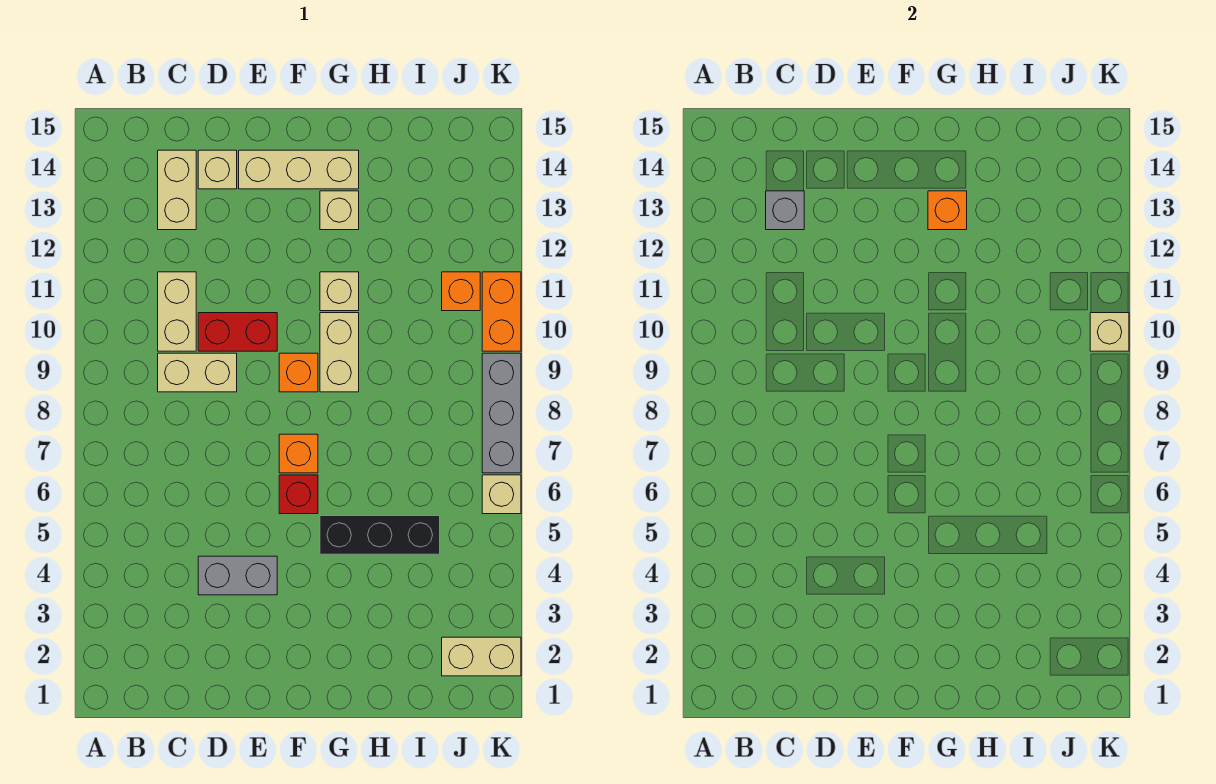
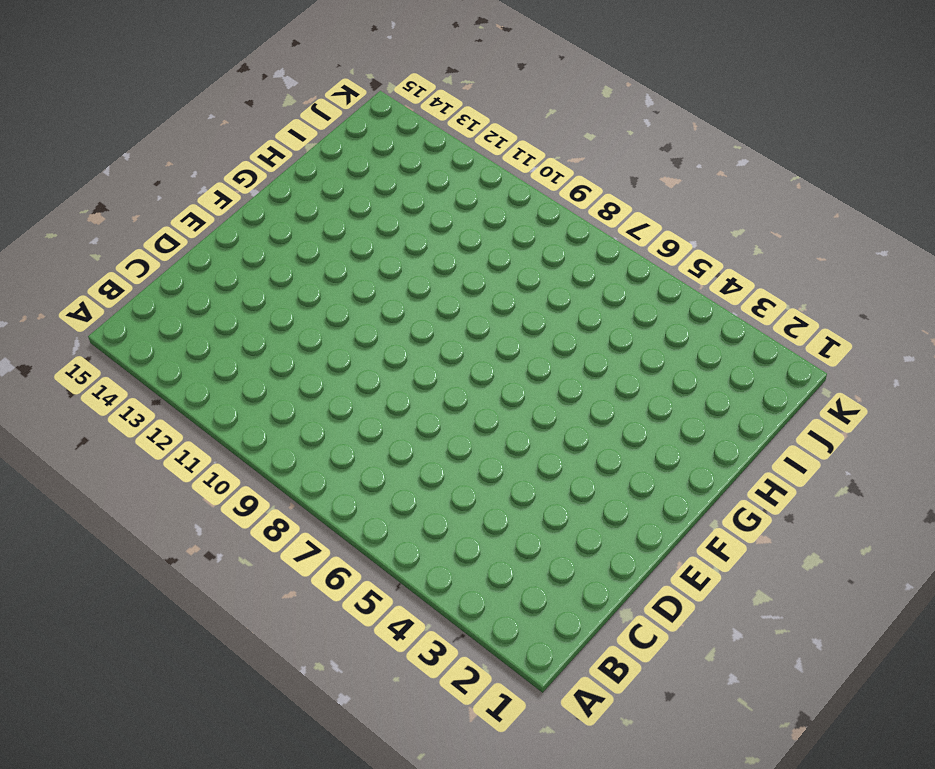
none -> tan 1x2 brick [158,353,237,392]
none -> tan 1x2 brick [158,272,196,351]
none -> tan 1x2 brick [158,150,196,230]

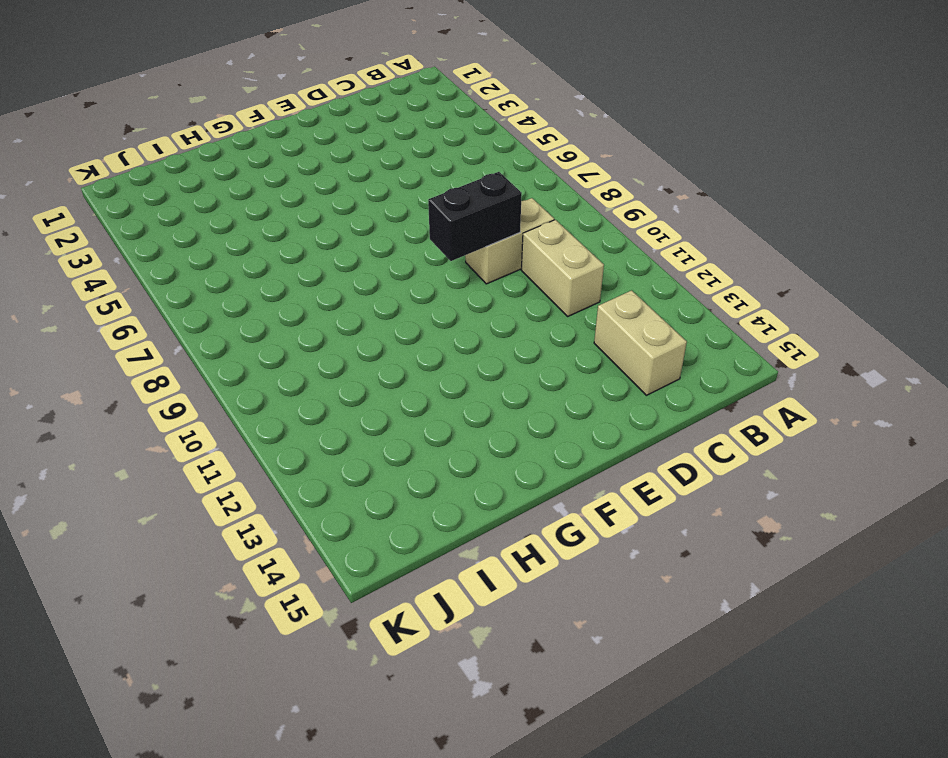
black 1x2 brick [428,172,522,261] -> none
none -> grey 1x2 brick [198,556,277,595]
none -> red 1x2 brick [198,313,277,351]
none -> tan 1x1 brick [198,150,237,189]

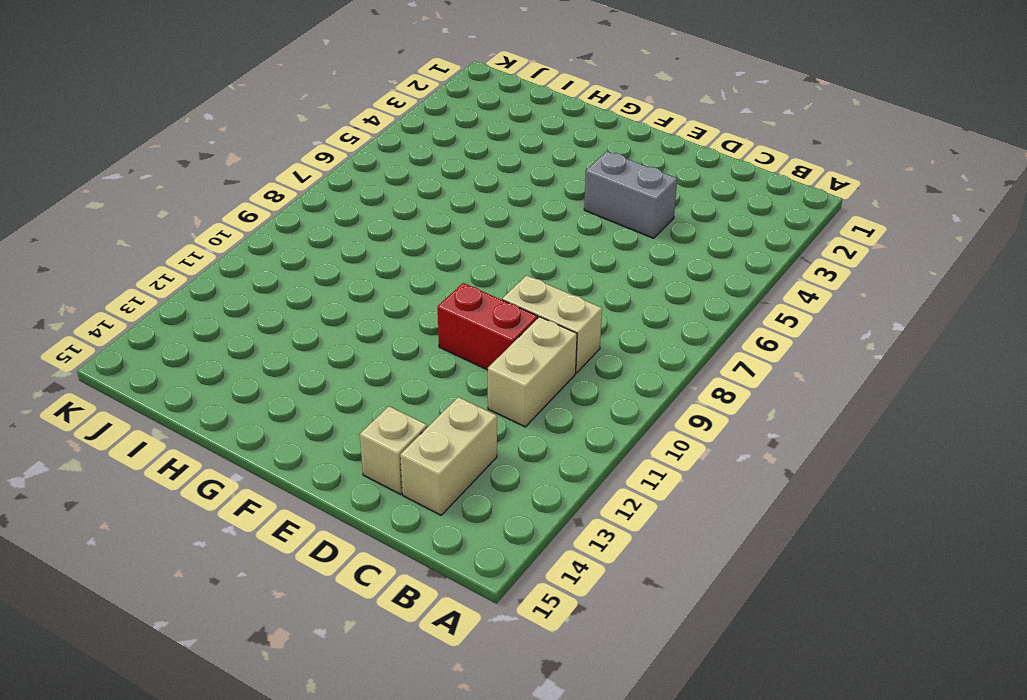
none -> tan 1x3 brick [239,150,359,189]
none -> red 1x1 brick [279,475,318,514]
none -> orange 1x1 brick [279,434,318,473]

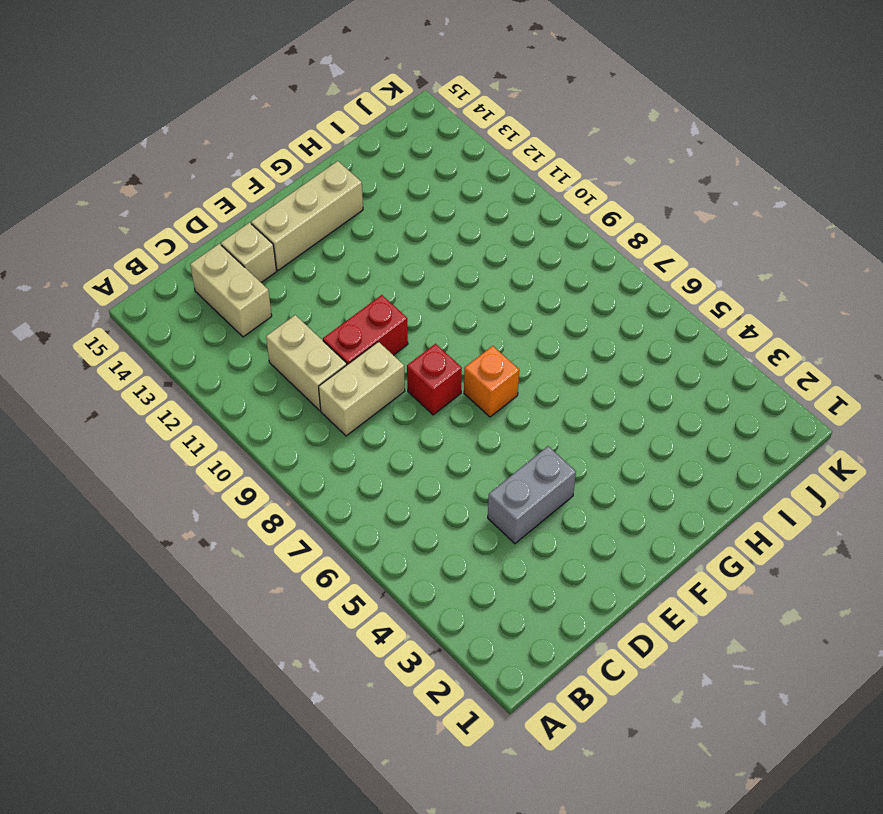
red 1x1 brick [407,344,462,415] -> red 1x1 brick moved to [279,475,318,514]
none -> orange 1x1 brick [279,353,318,392]
none -> black 1x3 brick [320,516,440,554]
none -> tan 1x2 brick [320,313,359,392]

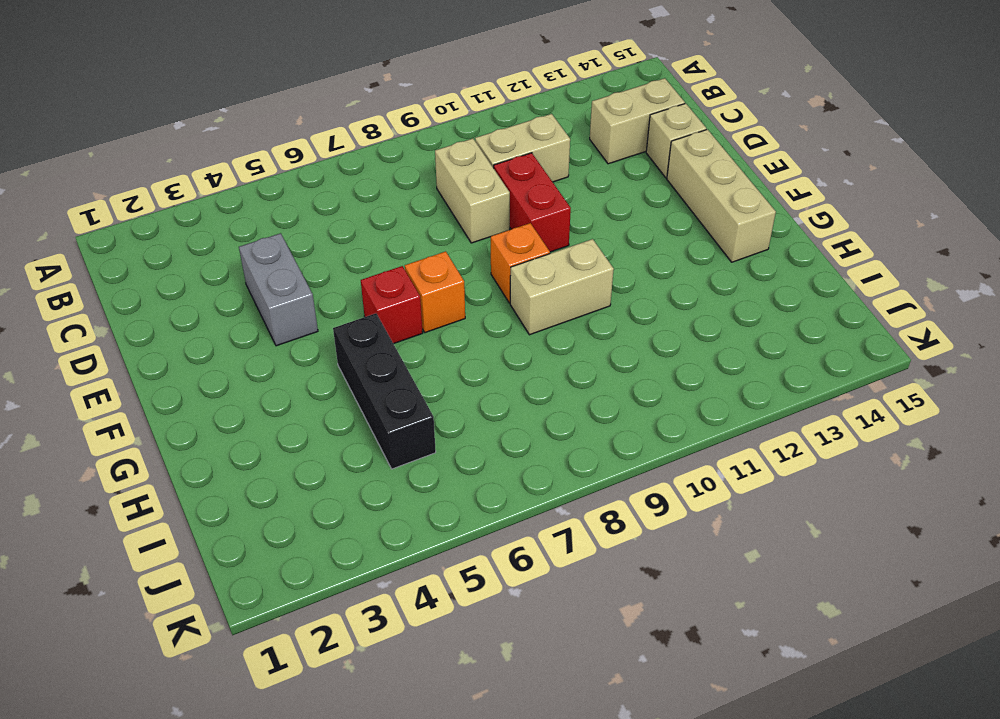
none -> tan 1x1 brick [320,272,359,311]
none -> tan 1x1 brick [320,191,359,230]
none -> tan 1x2 brick [442,637,521,676]

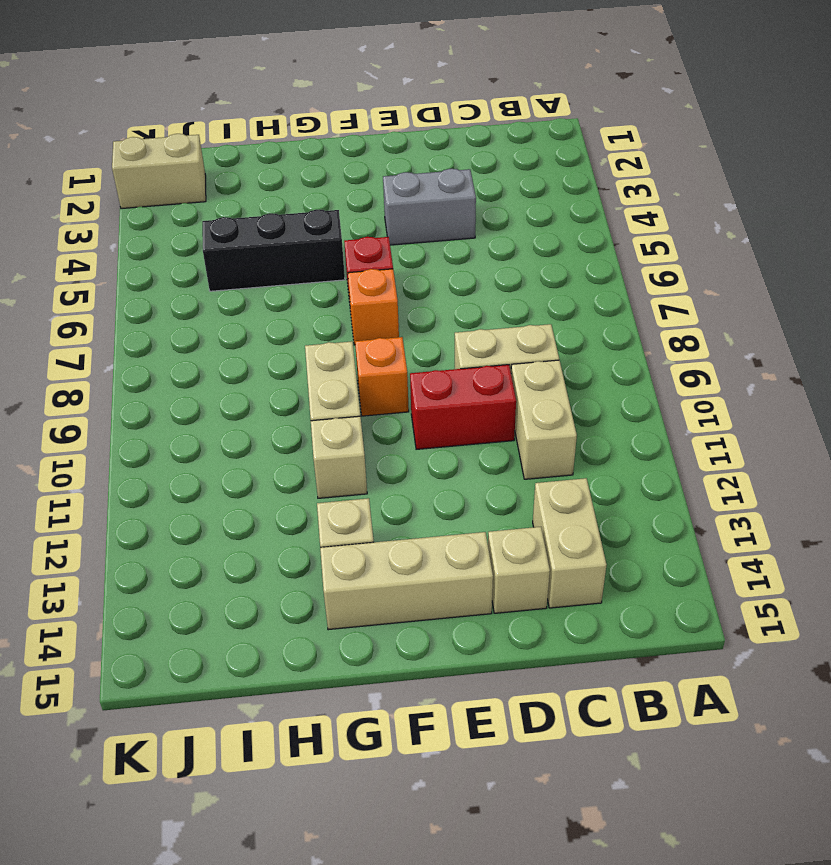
none -> orange 1x1 brick [442,272,480,311]
none -> tan 1x1 brick [482,475,521,514]
none -> grey 1x3 brick [482,353,521,473]

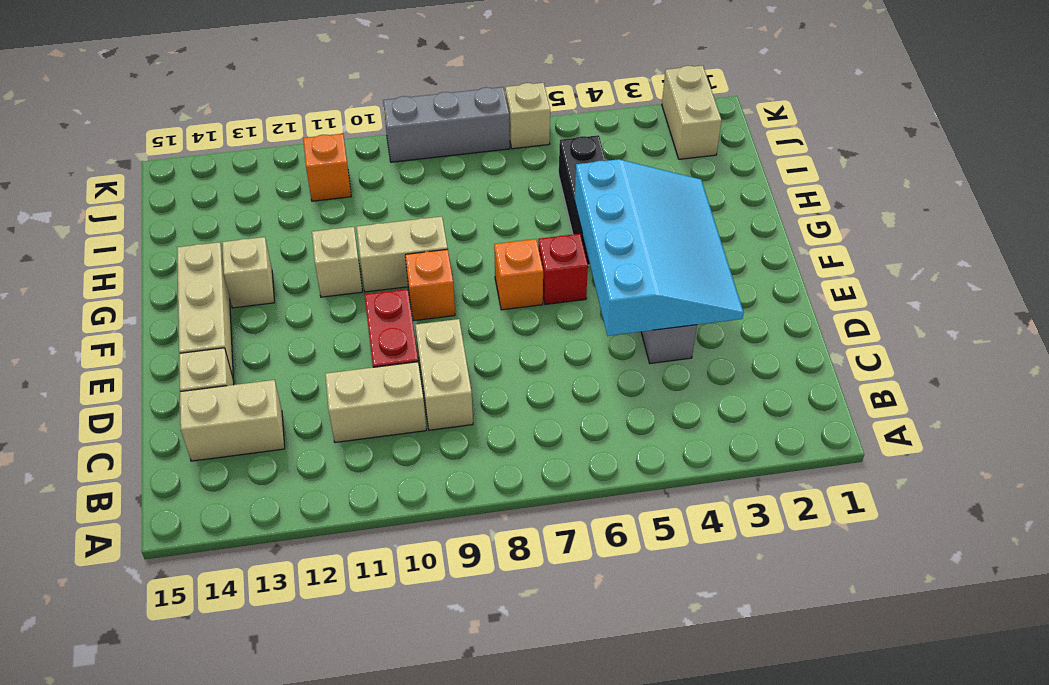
cyan 3x4 slope [575,159,744,336] -> none
none -> orange 1x2 brick [482,272,521,351]
none -> grey 1x1 brick [766,191,804,230]
none -> orange 1x1 brick [928,191,967,230]

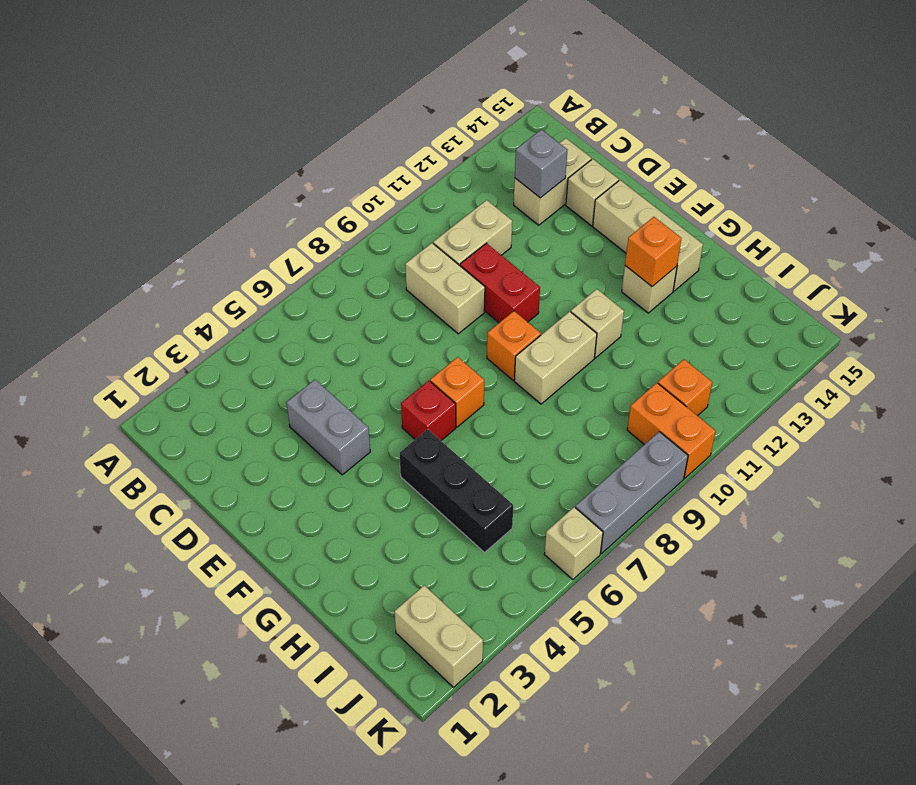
orange 1x2 brick [627,383,716,478] -> orange 1x2 brick turned to [482,272,521,351]
none -> tan 1x1 brick [1090,313,1129,351]

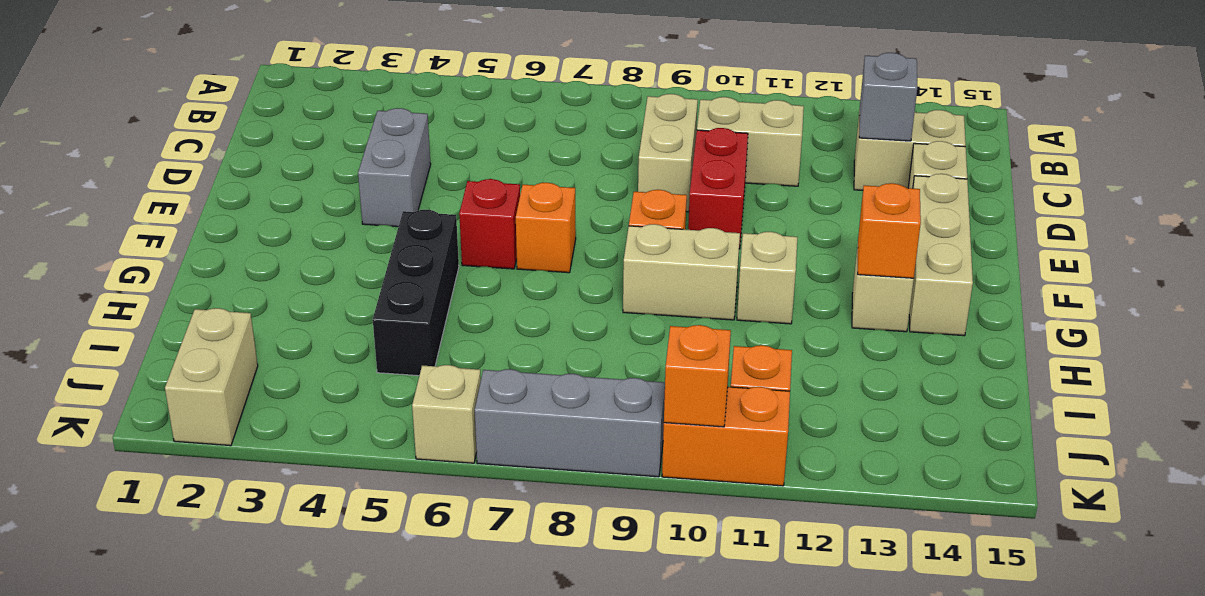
orange 1x1 brick [664,325,731,427] -> tan 1x1 brick [1090,313,1129,351]

